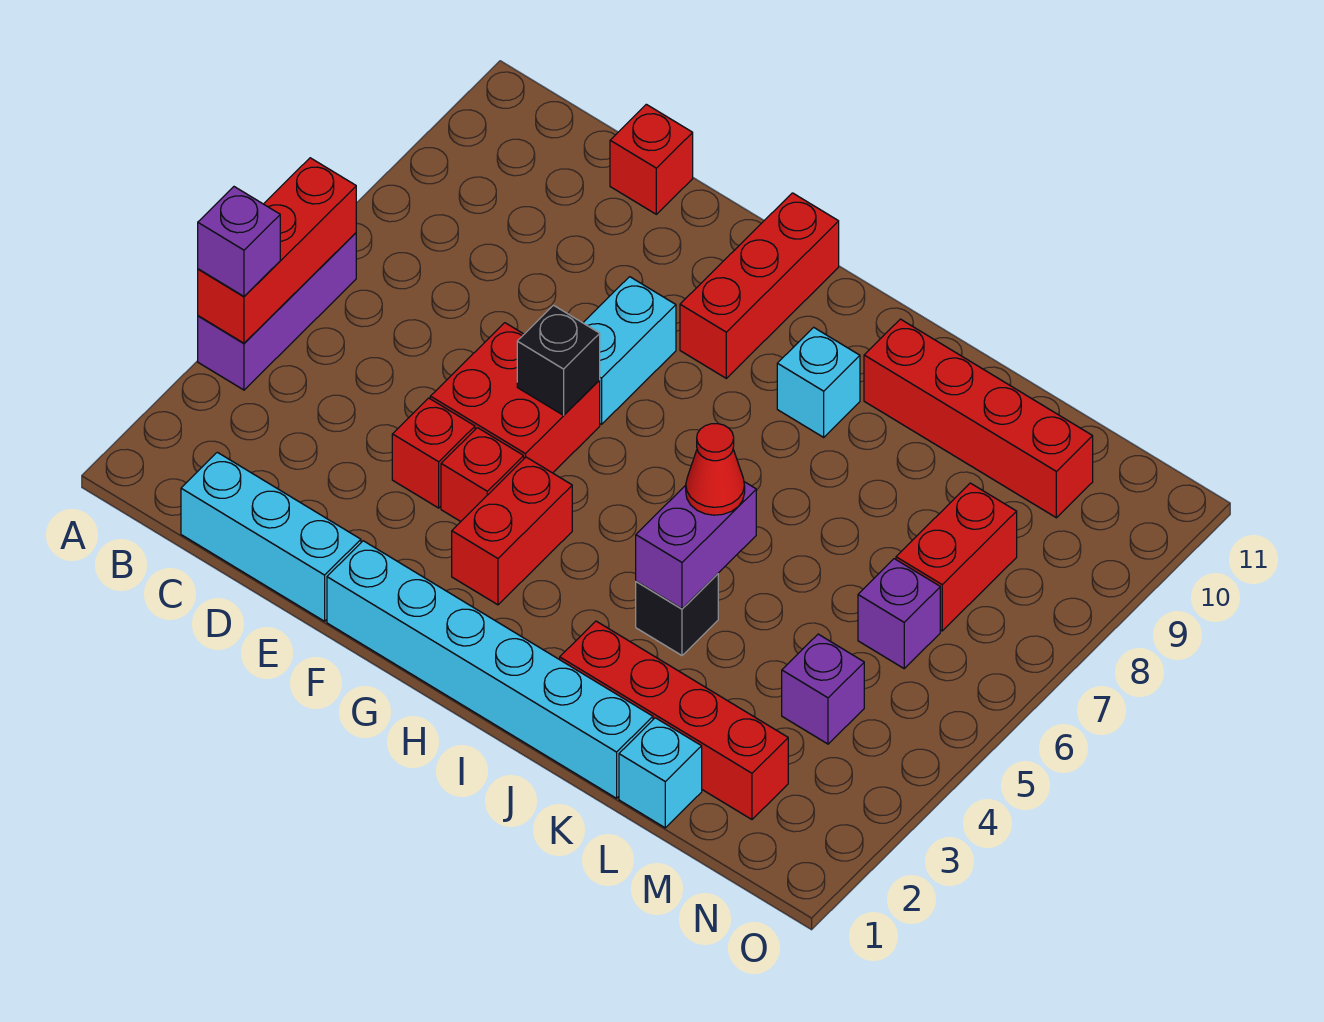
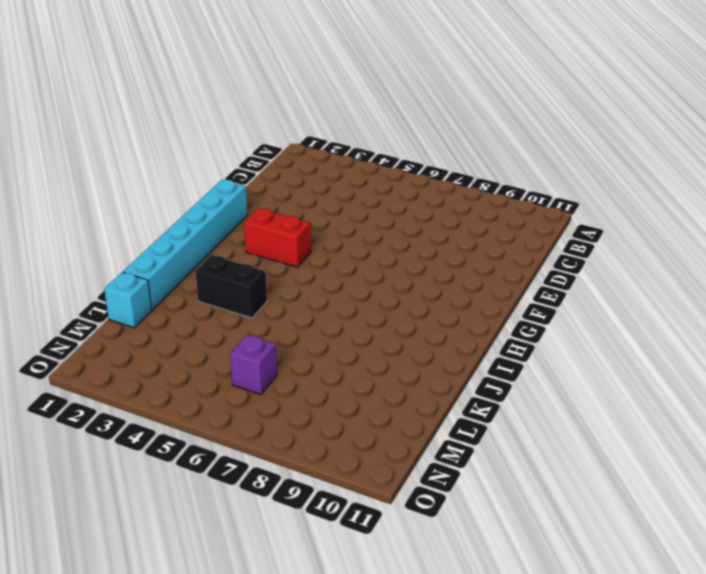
black 1x2 brick [195,255,267,318] -> black 1x1 brick [636,574,718,655]
none -> purple 1x3 brick [198,233,356,390]
none -> cyan 1x3 brick [181,452,361,621]
none -> red 1x1 brick [610,104,693,214]

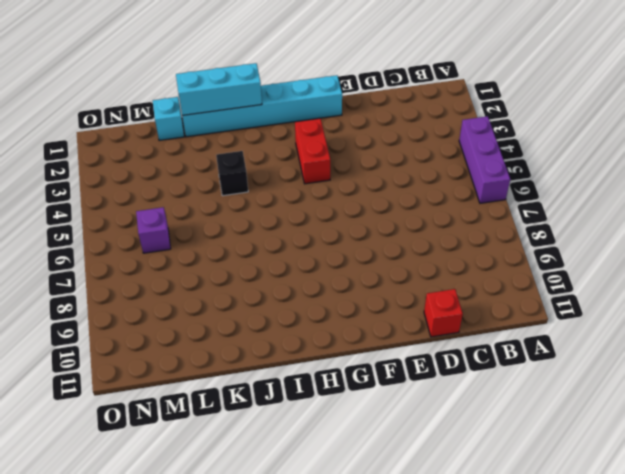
cyan 1x3 brick [176,63,262,115] -> cyan 1x3 brick moved to [181,452,361,621]
none -> red 1x1 brick [392,398,475,508]
none -> red 2x2 brick [430,323,600,473]
none -> red 1x1 brick [441,428,524,521]

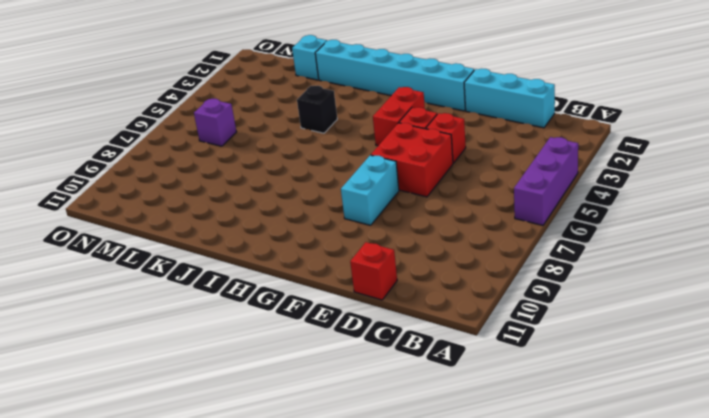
none -> red 1x3 brick [680,193,839,378]
none -> cyan 1x1 brick [777,327,860,437]
none -> red 1x4 brick [560,621,788,819]

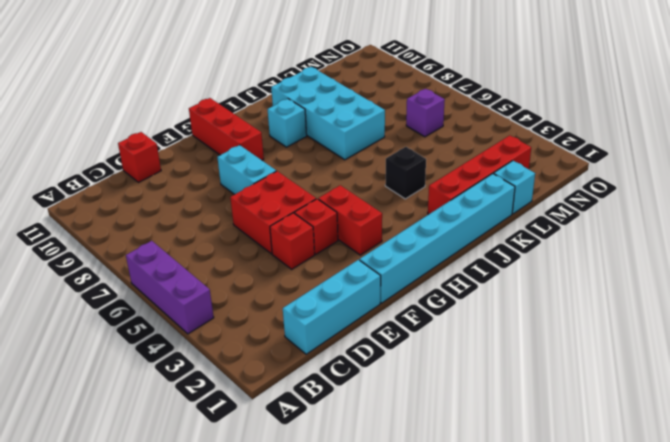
cyan 2x4 brick [271,67,385,160] -> red 1x4 brick [864,319,1093,518]
none -> purple 1x1 brick [782,634,864,744]
none -> red 1x2 brick [896,483,1017,631]
none -> red 1x3 brick [198,158,356,343]

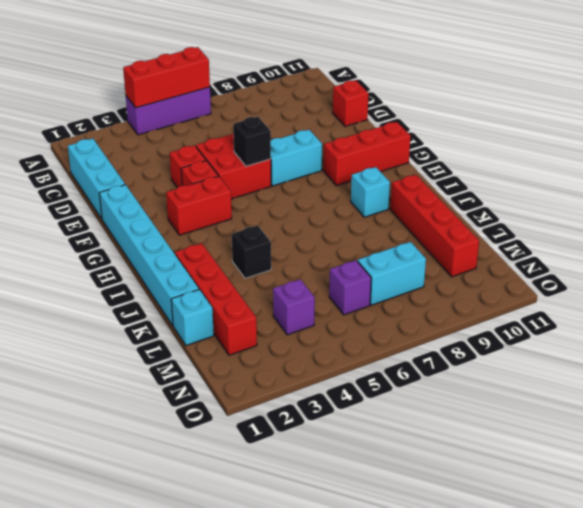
cyan 1x2 brick [358,242,426,305] -> red 1x2 brick [896,483,1017,631]
none -> purple 1x2 brick [636,482,756,609]
none -> purple 1x1 brick [198,187,280,296]
none -> red 1x1 cone [686,424,745,515]

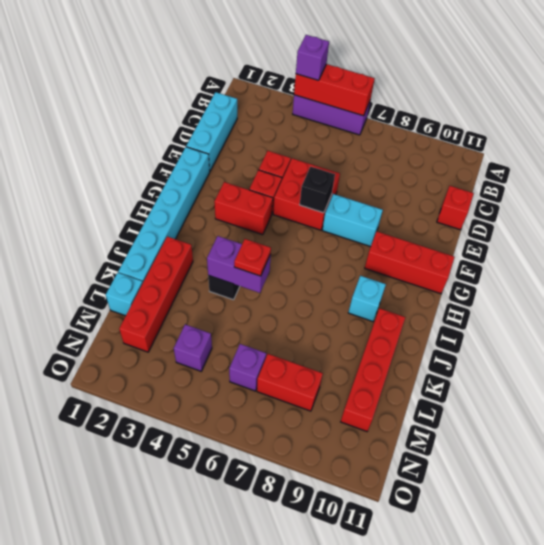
red 1x1 plate [234,239,271,276] -> red 1x1 cone [686,424,745,515]

